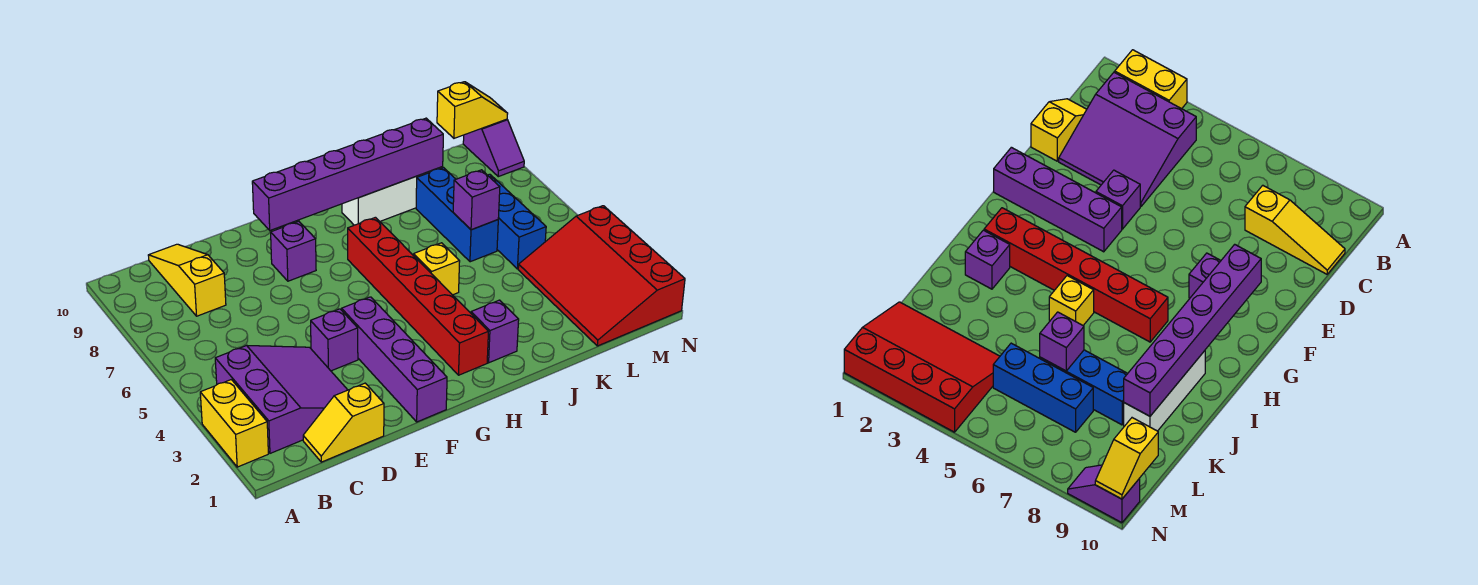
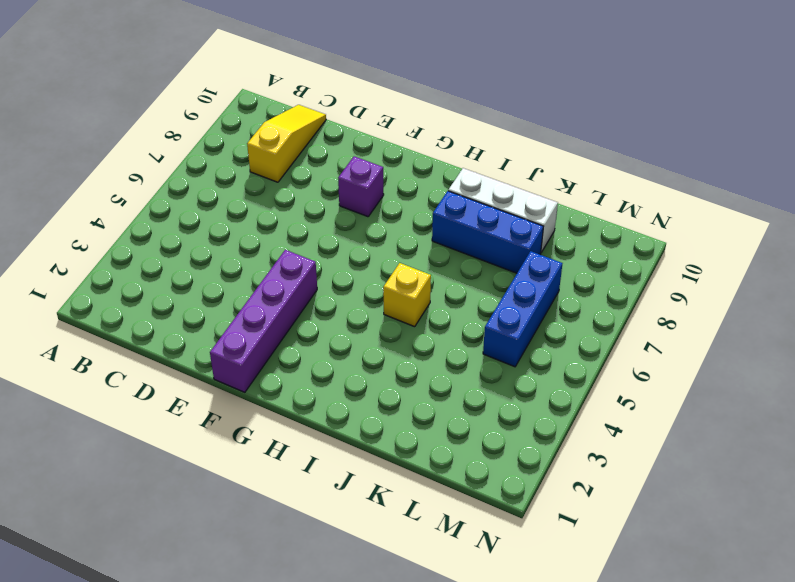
blue 1x3 brick [432,191,543,273] -> blue 1x3 brick turned to [416,168,498,262]
none -> yellow 1x2 brick [200,380,268,467]
none -> purple 3x3 slope [215,346,347,453]
none -> yellow 1x2 slope [303,383,384,462]

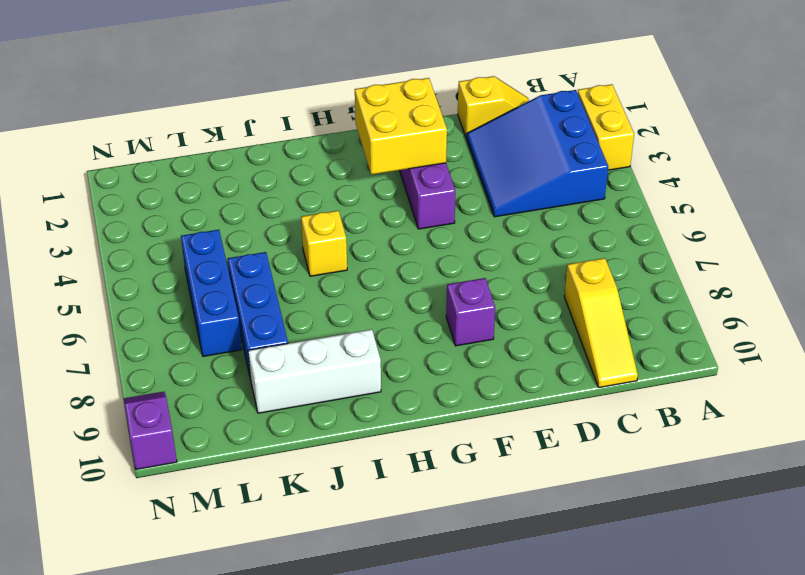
blue 3x3 slope [467,90,608,217] -> purple 3x3 slope [215,346,347,453]
yellow 2x2 brick [355,78,447,175] -> none
none -> purple 1x1 brick [311,309,358,371]
none -> red 1x6 brick [348,217,488,375]
none -> purple 1x1 brick [471,300,519,363]

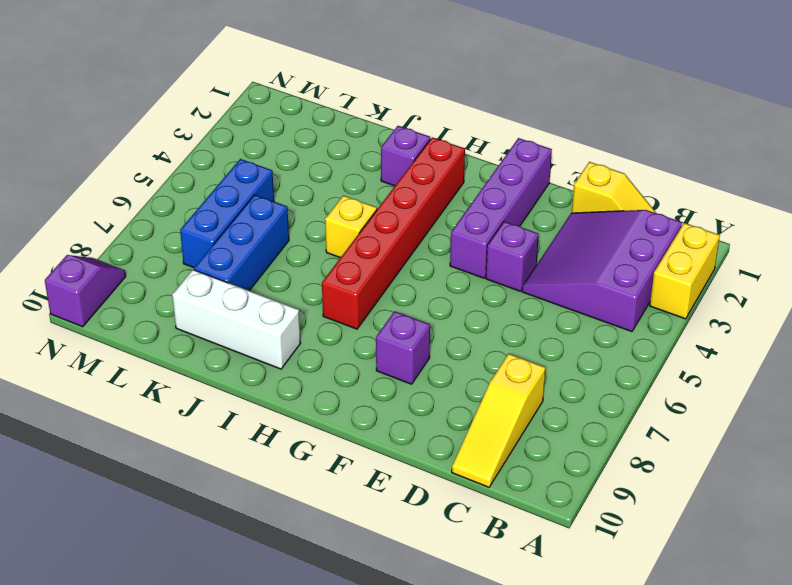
none -> red 3x4 slope [518,206,685,346]
none -> purple 1x6 brick [252,118,443,230]
none -> purple 1x1 brick [453,170,500,230]

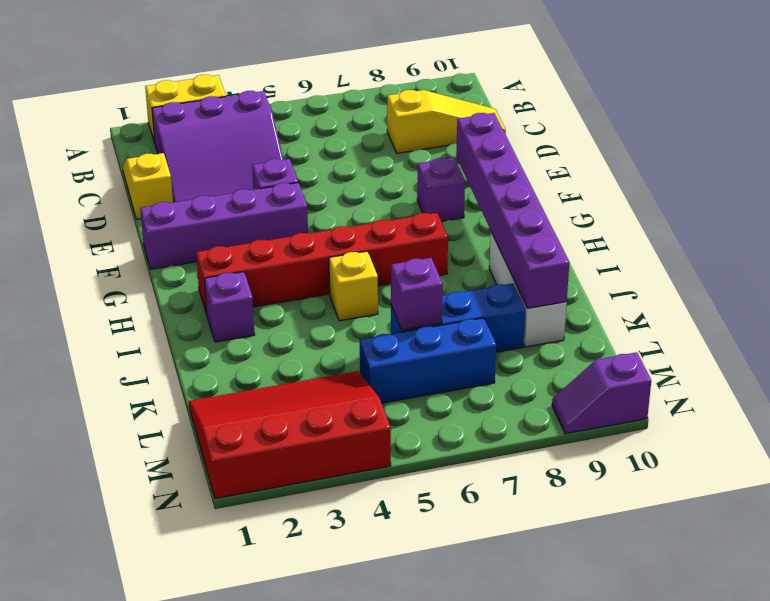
none -> yellow 1x2 slope [437,82,508,138]

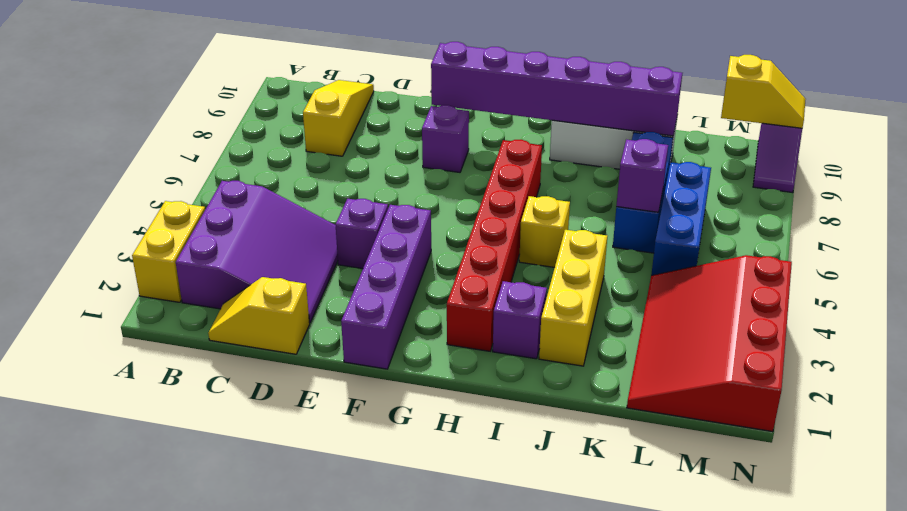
yellow 1x3 brick [539,230,607,366] -> none

